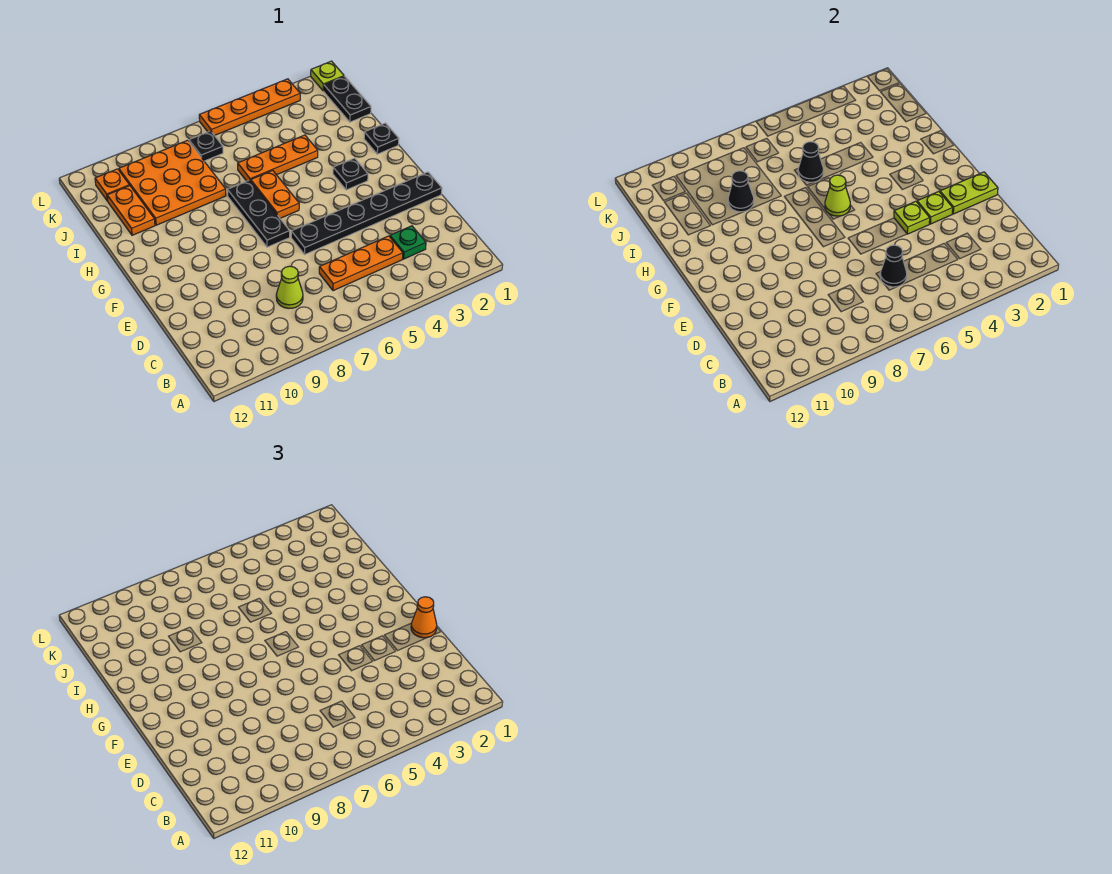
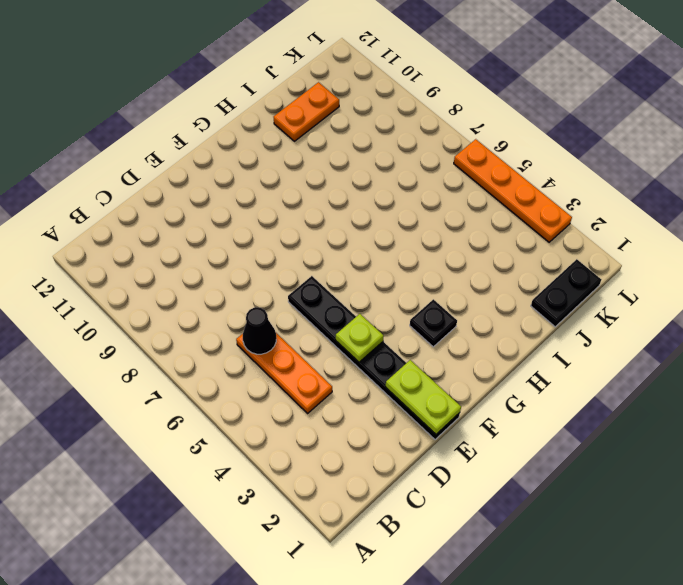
none -> green 1x1 plate [390,226,426,259]
none -> lime 1x1 cone [276,266,303,308]
none -> black 1x3 plate [227,180,290,247]

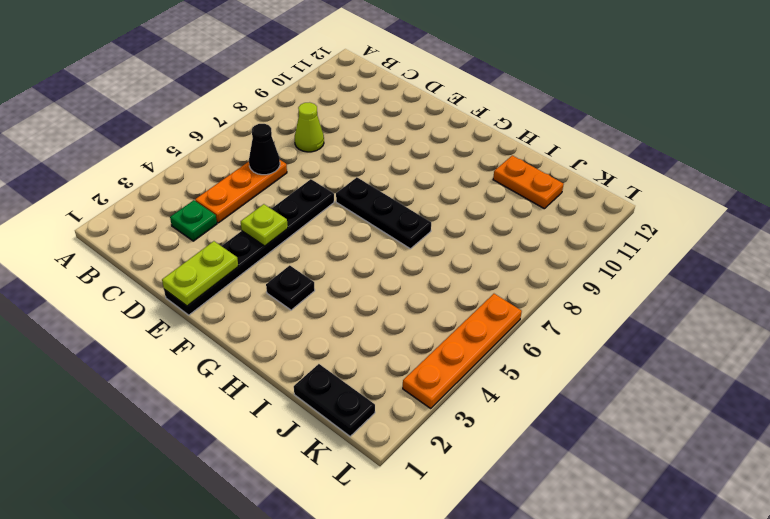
none -> orange 1x2 plate [251,170,299,218]
none -> black 1x1 plate [364,123,399,154]
none -> orange 1x3 plate [238,135,318,181]

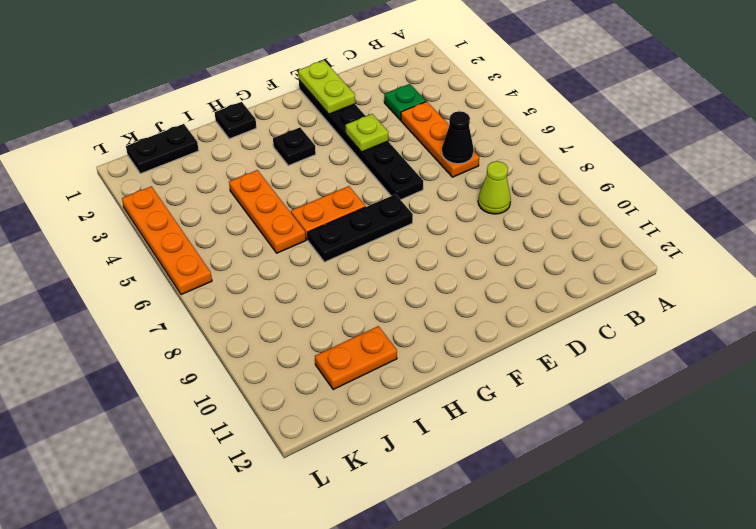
none -> orange 3x3 plate [119,140,226,225]
none -> black 1x1 plate [189,131,223,161]
none -> orange 1x1 plate [95,169,129,201]

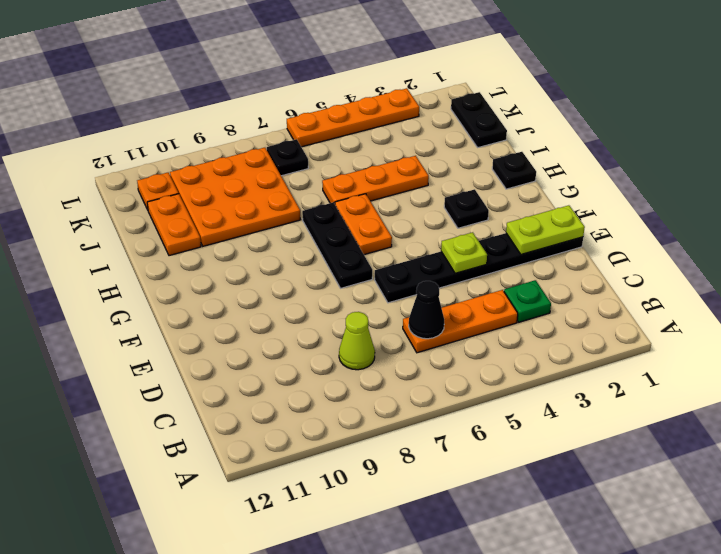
none -> lime 1x1 plate [311,61,344,91]
none -> lime 1x1 plate [917,192,953,224]
none -> lime 1x1 cone [825,175,850,216]

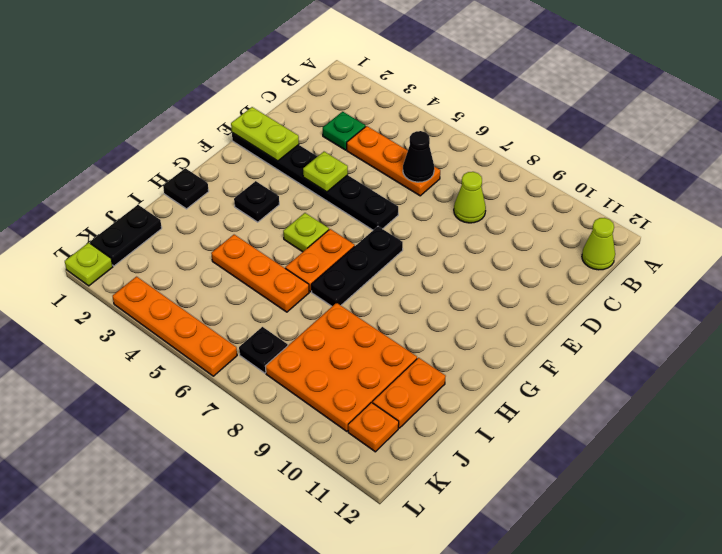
lime 1x1 cone [582,218,615,270] -> lime 1x1 cone moved to [825,175,850,216]
lime 1x1 plate [283,213,329,252] -> lime 1x1 plate moved to [917,192,953,224]
none -> black 1x1 cone [798,142,823,182]
none -> black 1x1 cone [728,171,754,212]
none -> orange 1x1 cone [411,597,437,638]

